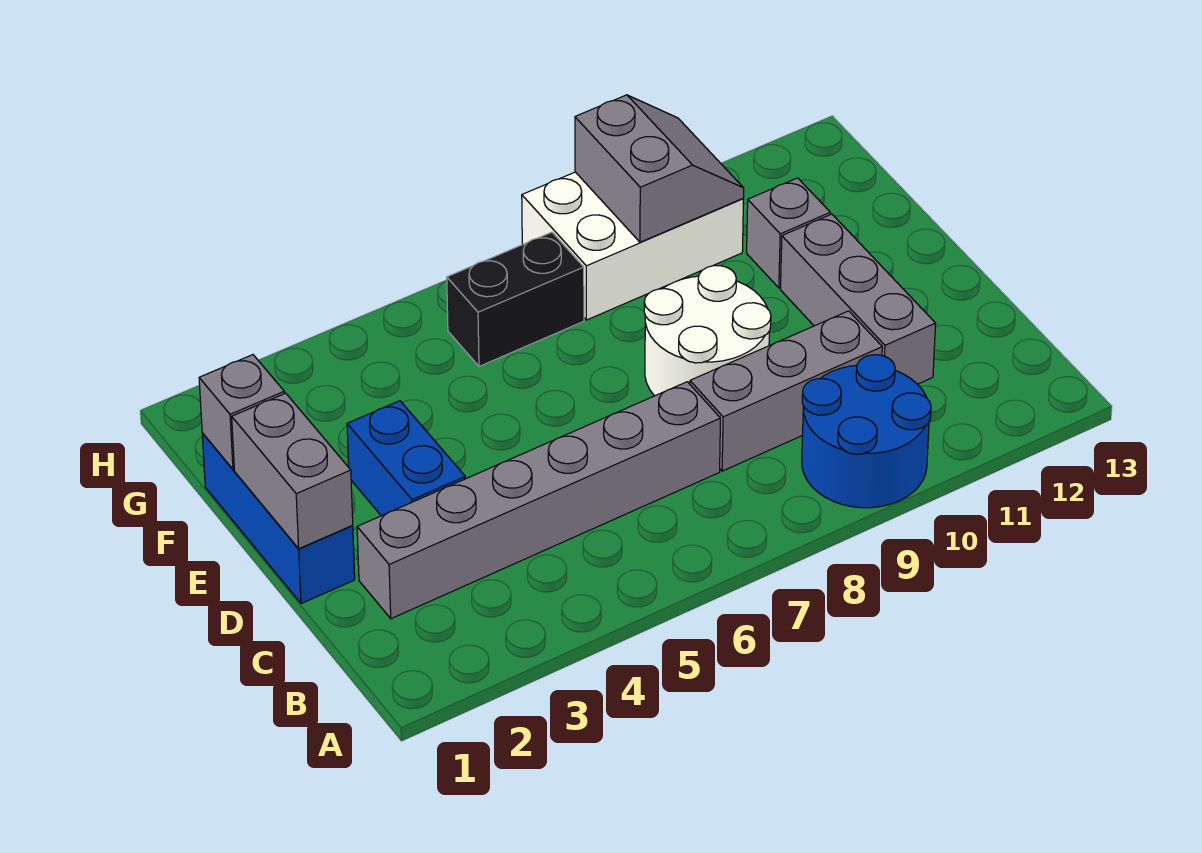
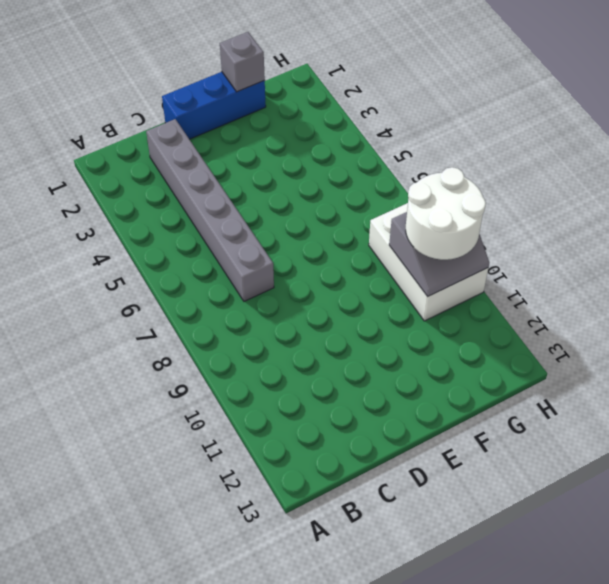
white 2x2 round brick [406,167,486,260] -> white 2x2 round brick moved to [644,266,771,396]
none -> blue 2x2 round brick [802,355,931,508]
none -> grey 1x3 brick [690,311,882,471]
none -> grey 1x3 brick [781,214,936,384]

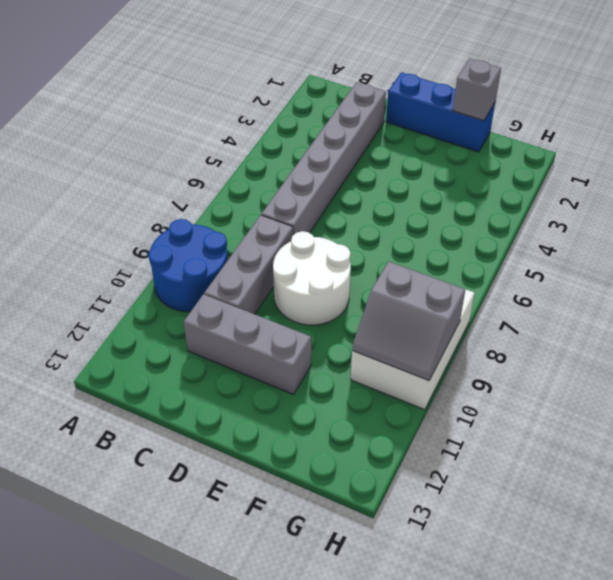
none -> blue 1x2 brick [347,401,465,516]
none -> grey 1x1 brick [747,178,830,288]
none -> black 1x2 brick [447,232,584,366]

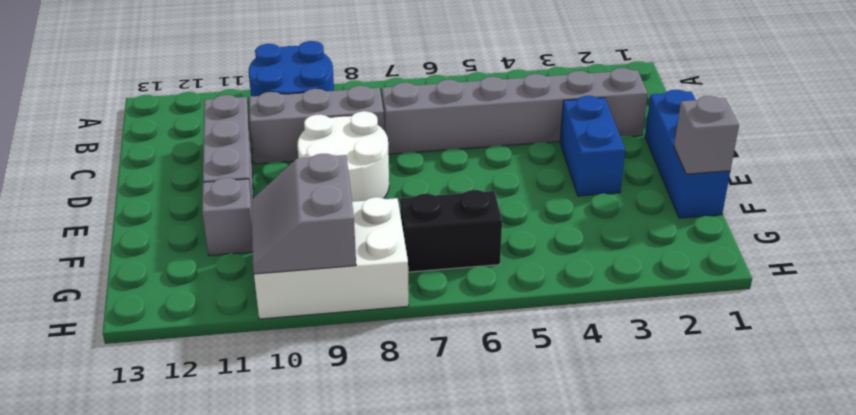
none -> grey 1x2 brick [232,393,353,549]

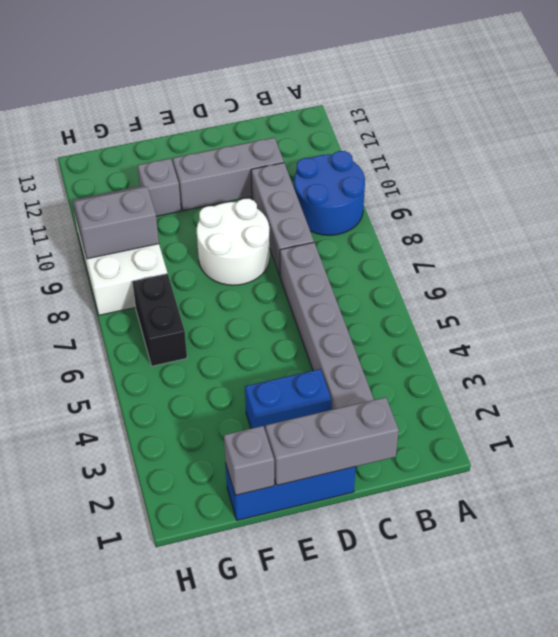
grey 1x3 brick [265,397,399,485] -> grey 1x2 brick [232,393,353,549]

